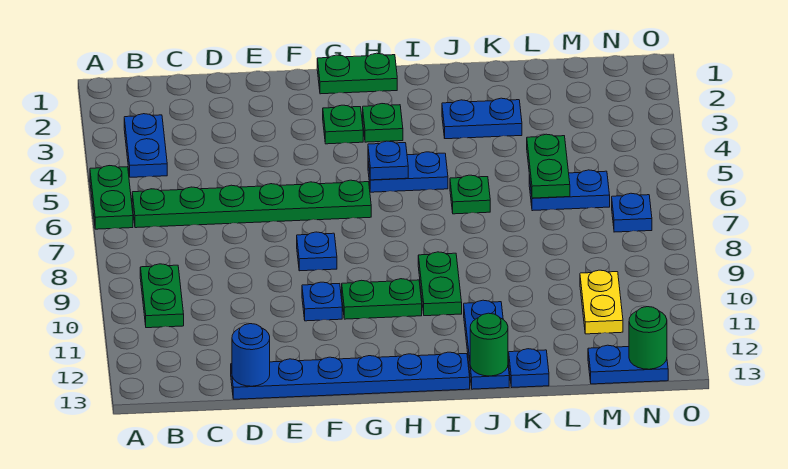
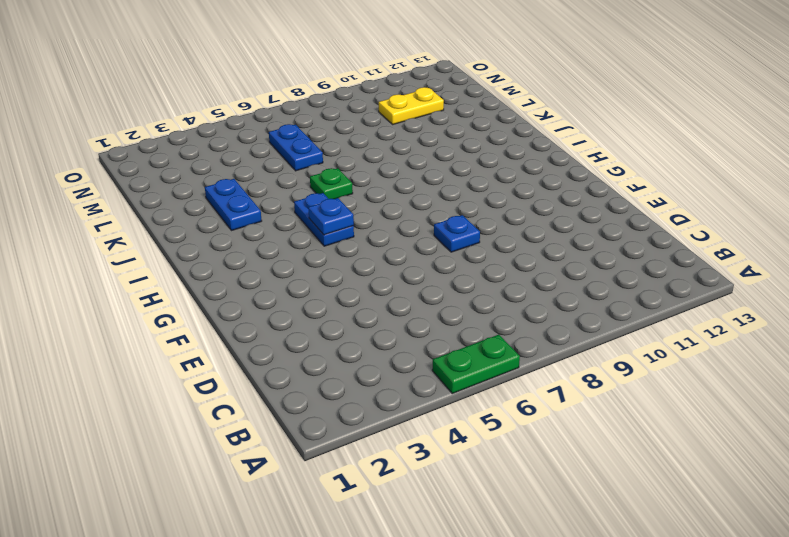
none -> blue 1x2 plate [124,114,167,177]
none -> green 1x6 plate [132,180,371,228]
none -> green 1x2 plate [140,264,184,328]

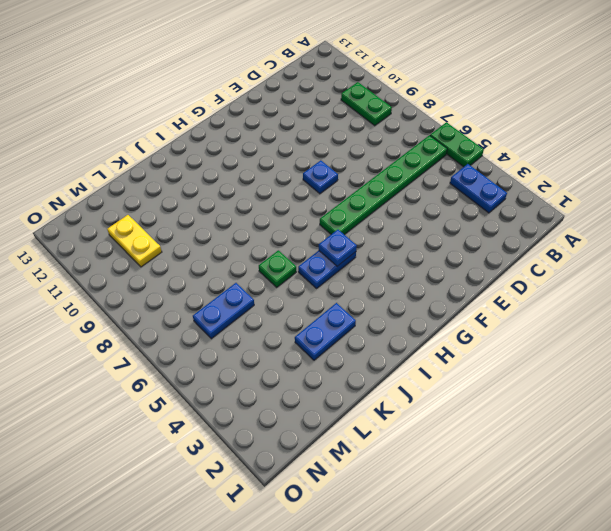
none -> blue 1x6 plate [231,352,470,399]
none -> blue 1x1 plate [302,282,342,321]
none -> green 1x2 plate [317,53,397,94]

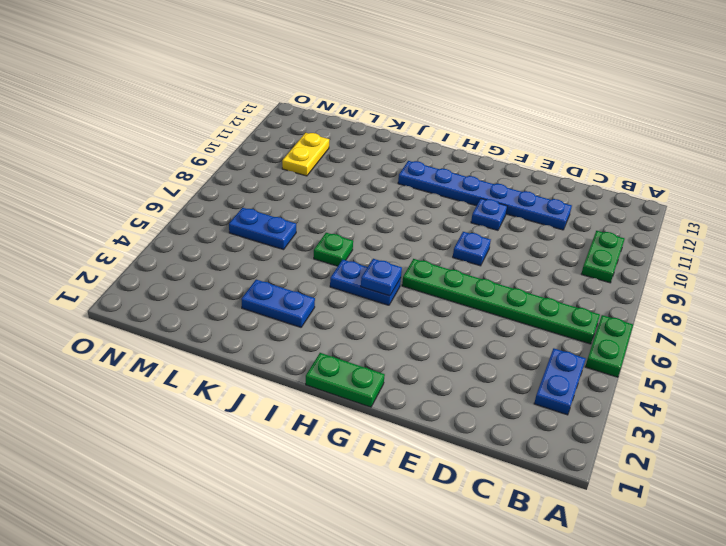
blue 1x6 plate [398,161,572,230] -> blue 1x6 plate moved to [231,352,470,399]
none -> green 1x1 plate [323,105,363,144]
none -> green 1x2 plate [342,279,422,319]
none -> green 1x1 plate [363,104,403,142]

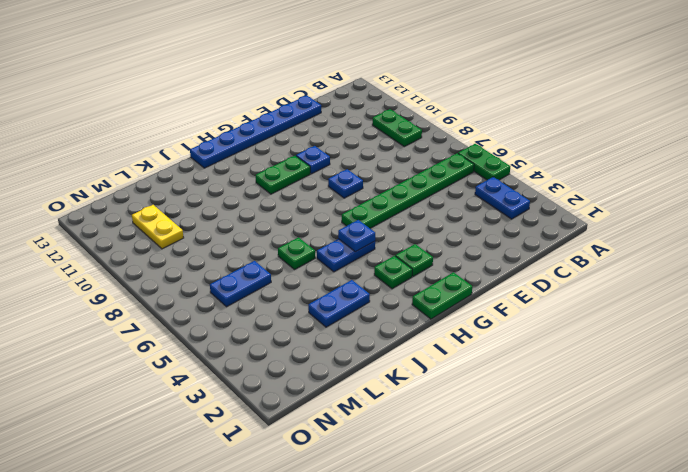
none -> green 1x2 plate [418,252,462,316]
none -> blue 1x3 plate [464,300,509,389]
none -> blue 1x1 plate [509,349,549,387]

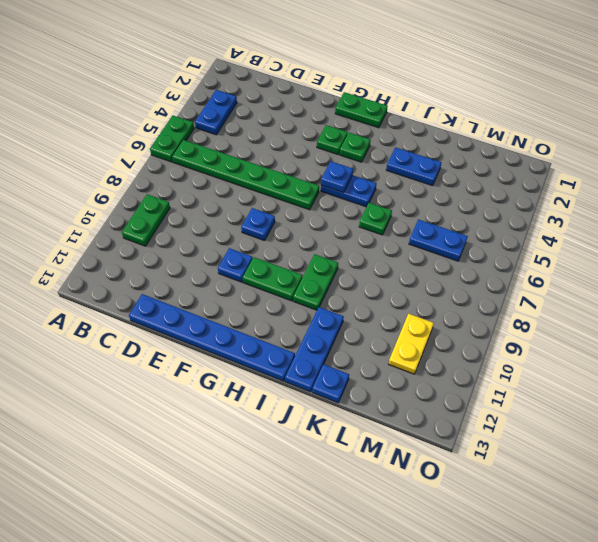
none -> blue 1x2 plate [588,345,668,384]
none -> blue 1x1 plate [612,193,652,232]
none -> blue 1x1 round brick [232,324,270,386]

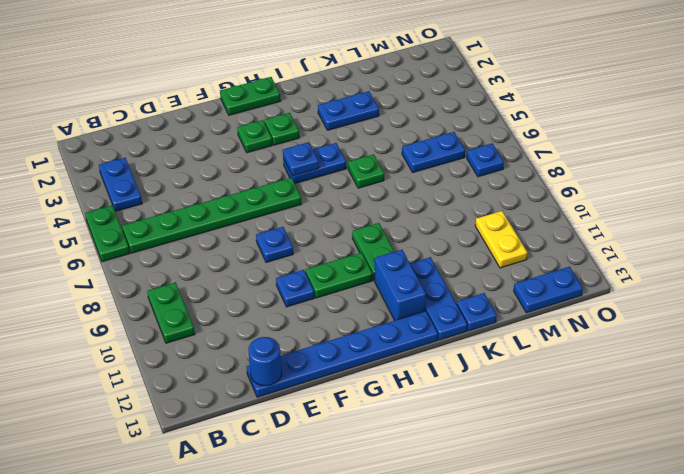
blue 1x2 brick [375,250,426,320] -> none
none -> green 1x1 round brick [470,313,508,376]
none -> green 1x2 plate [527,134,570,198]
none -> green 1x1 round brick [629,307,667,369]

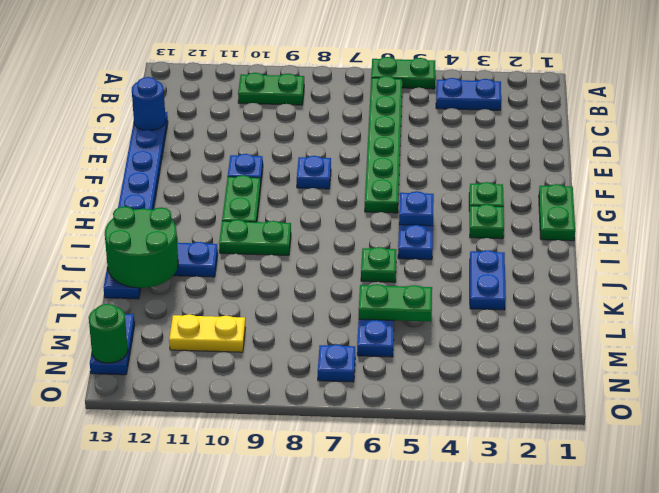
green 2x2 round brick [105,206,178,288] -> green 1x1 round brick [470,313,508,376]

